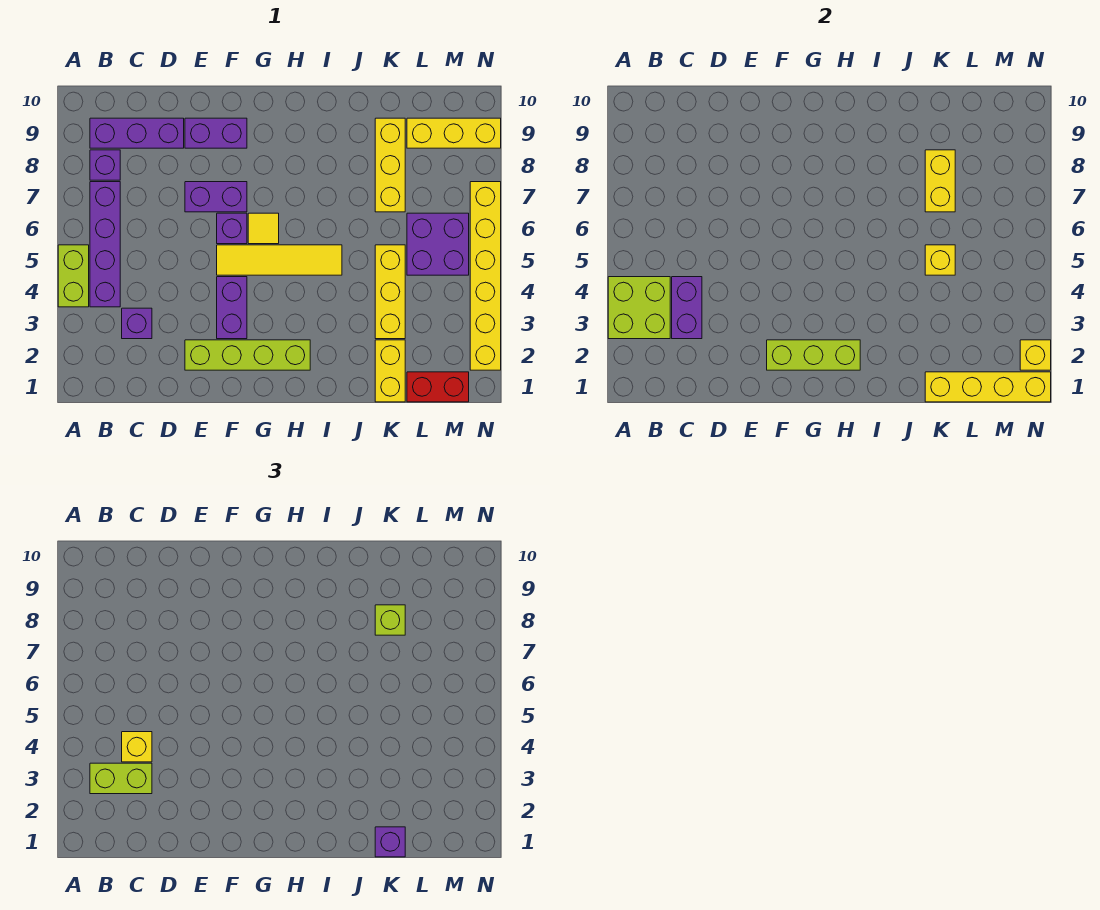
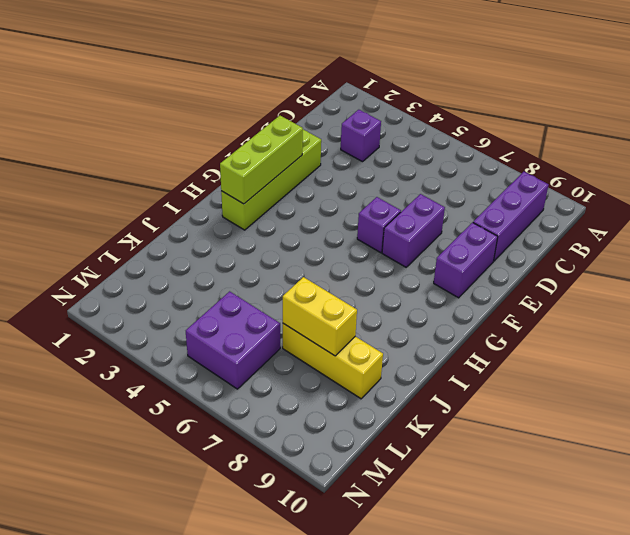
none -> lime 1x2 brick [58,245,89,307]
none -> purple 1x4 brick [90,182,120,307]
none -> purple 1x1 brick [90,150,120,180]
none -> purple 1x2 brick [217,277,247,339]

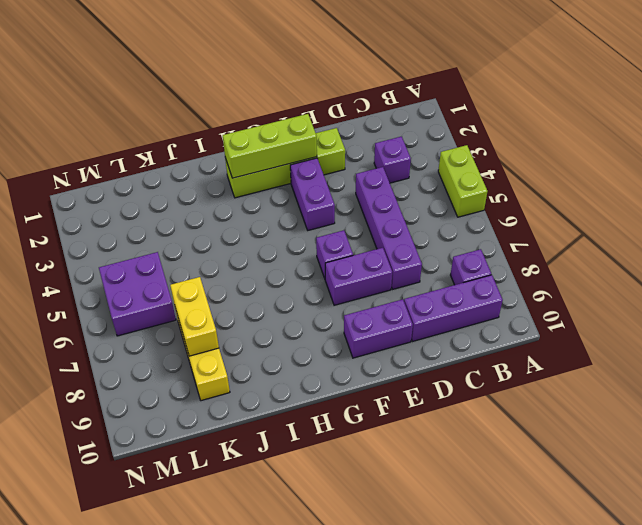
purple 1x4 brick [356,167,422,289] -> purple 1x4 brick moved to [90,182,120,307]
none -> yellow 1x4 tile [217,245,342,275]
none -> yellow 1x1 tile [248,213,279,244]
none -> yellow 1x2 brick [375,340,405,402]
none -> yellow 1x3 brick [375,245,405,339]

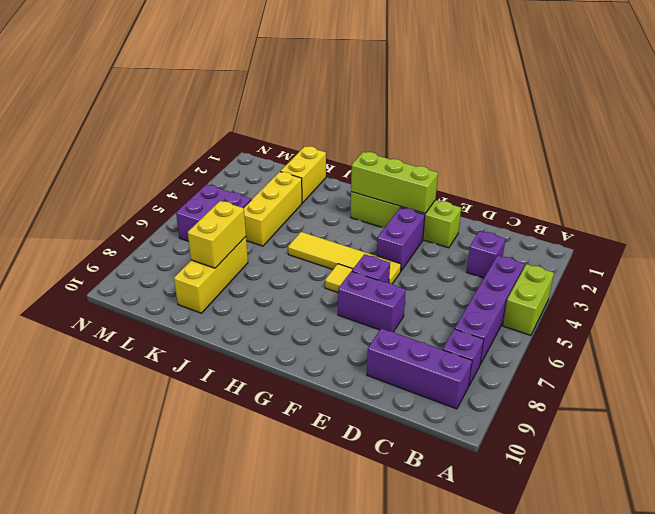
none -> purple 1x2 brick [185,118,247,148]
none -> red 1x2 brick [407,372,469,402]
none -> yellow 1x3 brick [407,118,501,148]
none -> yellow 1x6 brick [470,182,501,370]

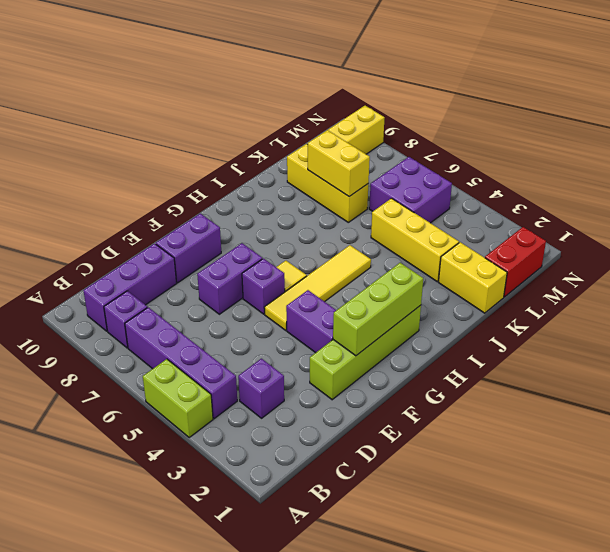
none -> yellow 1x6 brick [470,182,501,370]
none -> lime 2x2 brick [608,277,670,339]
none -> purple 1x2 brick [672,277,702,339]
none -> yellow 1x4 brick [925,372,1051,402]

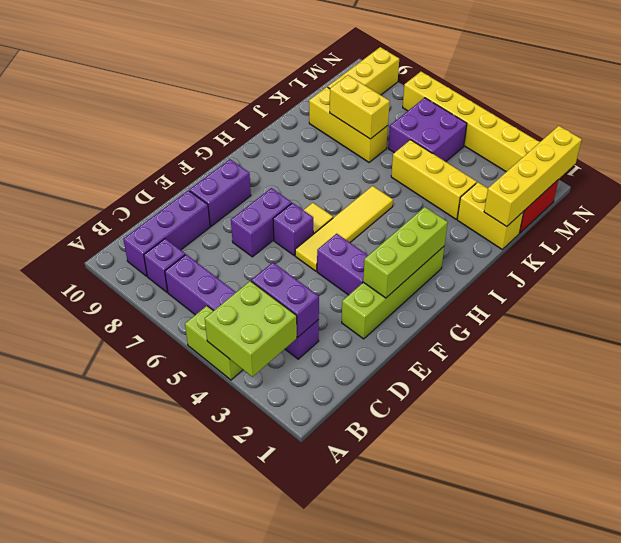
none -> yellow 1x1 brick [925,245,955,275]
none -> yellow 1x1 brick [1020,340,1051,370]
none -> lime 1x2 brick [90,763,152,794]
none -> yellow 1x1 brick [122,732,152,762]

